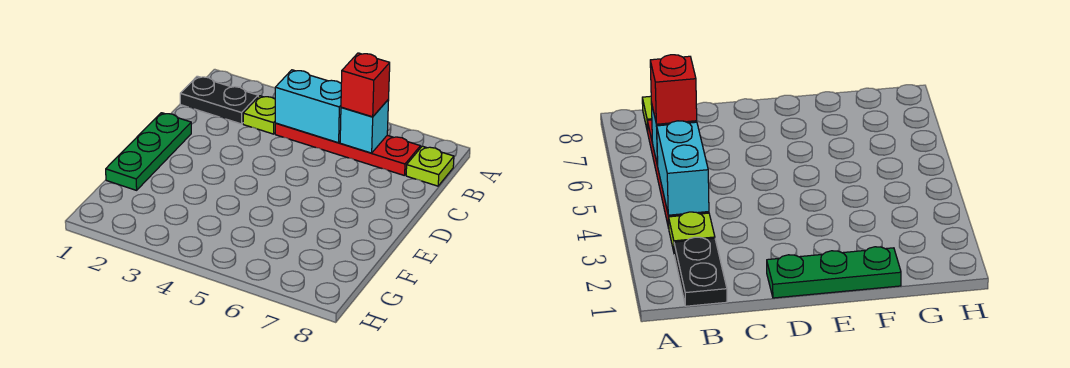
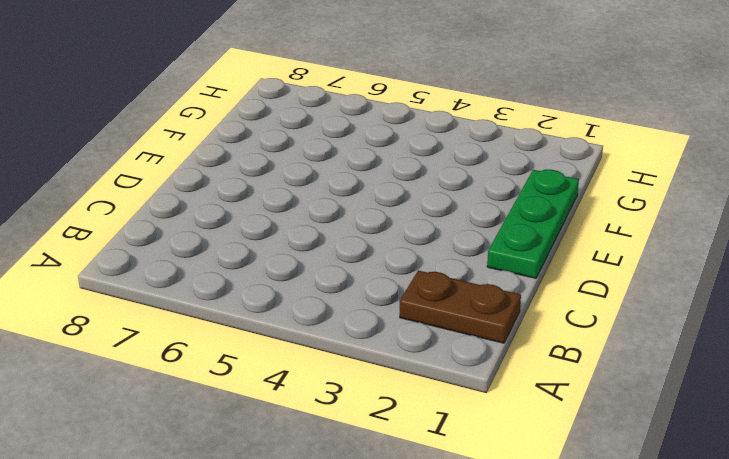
brown 1x2 plate [400,271,521,343] -> black 1x2 plate [180,76,258,124]
none -> lime 1x1 plate [243,96,275,134]
none -> red 1x4 plate [275,123,420,176]

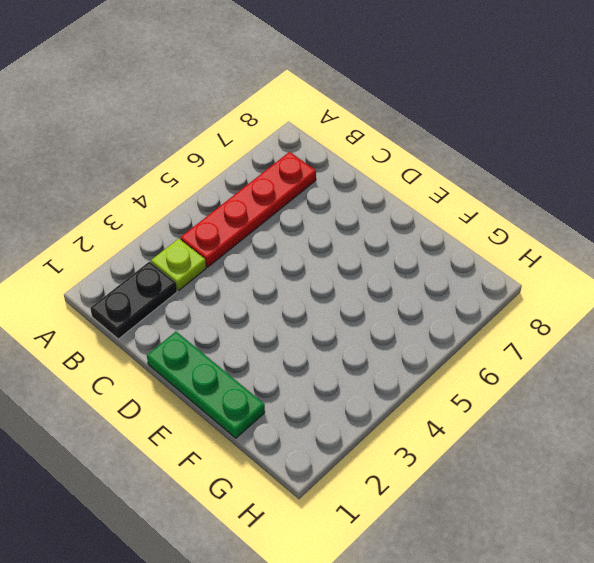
none -> lime 1x1 plate [406,146,454,186]
none -> cyan 1x2 brick [275,70,341,143]

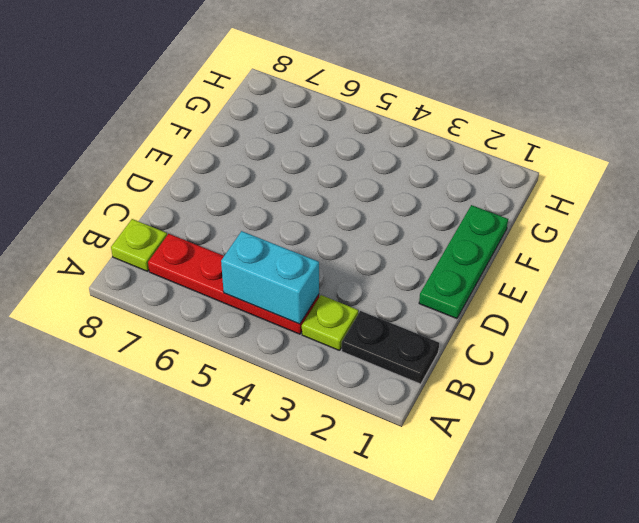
none -> cyan 1x1 brick [340,100,389,153]
none -> red 1x1 brick [341,53,390,117]

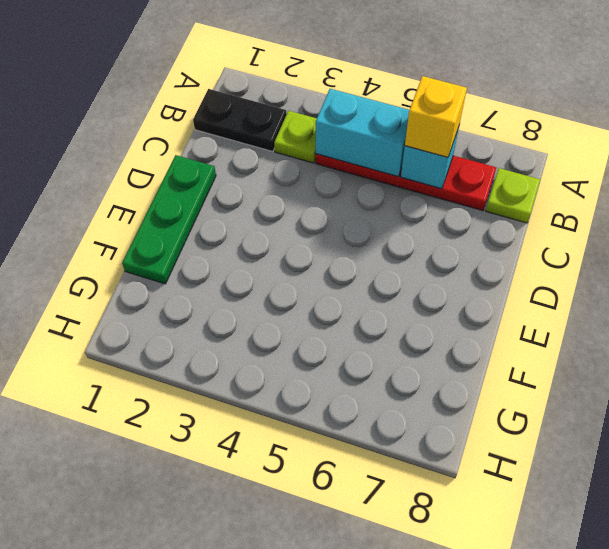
yellow 1x1 brick [405,76,467,157] -> red 1x1 brick [341,53,390,117]

